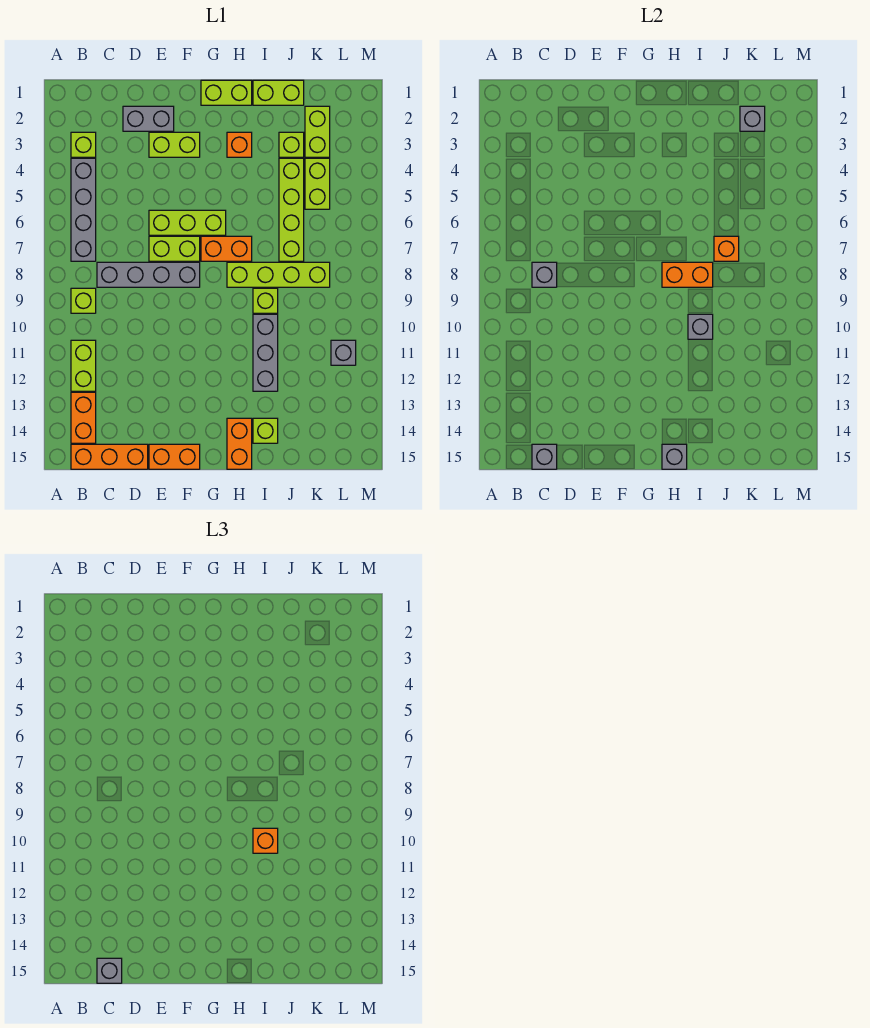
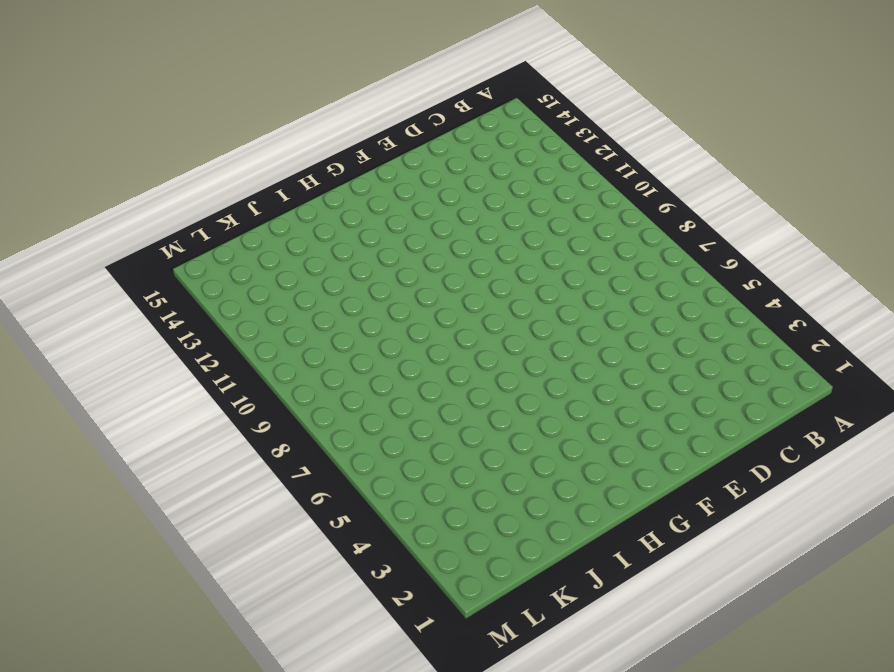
none -> lime 1x1 brick [71,132,96,157]
none -> grey 1x4 brick [71,158,96,261]
none -> lime 1x1 brick [71,288,96,313]
none -> lime 1x2 brick [71,340,96,391]

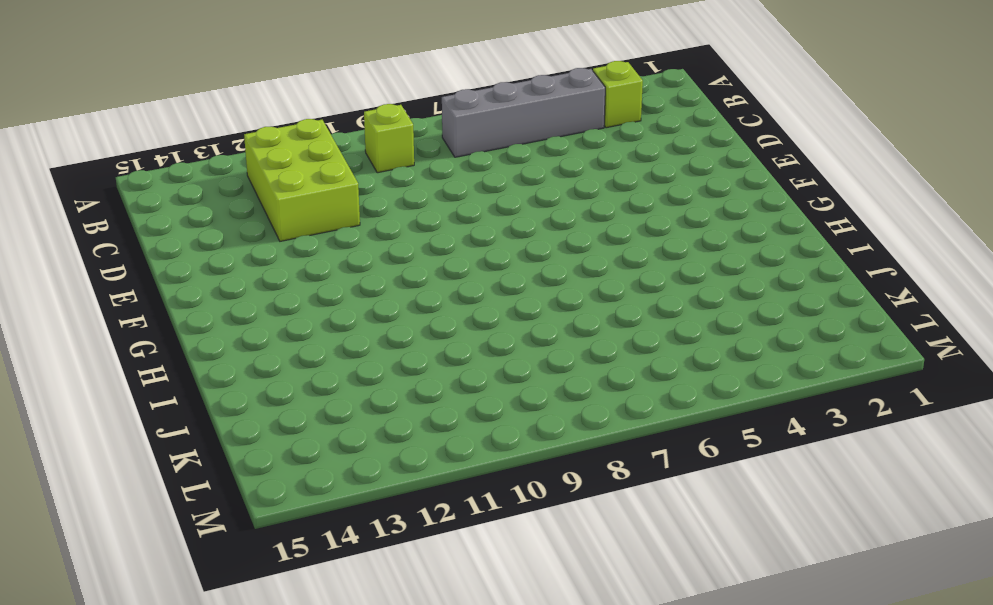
lime 2x3 brick [244,119,360,241] -> lime 1x2 brick [71,340,96,391]
none -> orange 1x2 brick [71,392,96,443]
none -> orange 1x3 brick [71,444,148,469]
none -> grey 1x4 brick [97,262,200,287]
none -> grey 1x2 brick [123,106,174,131]

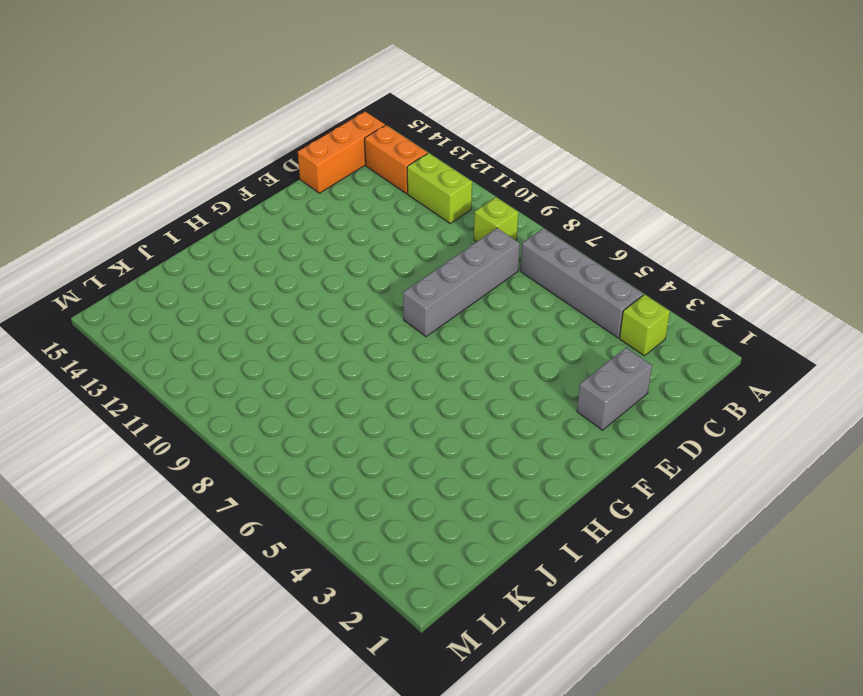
none -> lime 1x2 brick [149,132,200,157]
none -> lime 1x3 brick [149,210,226,235]
none -> lime 1x2 brick [149,236,200,261]
none -> orange 1x2 brick [149,444,200,469]

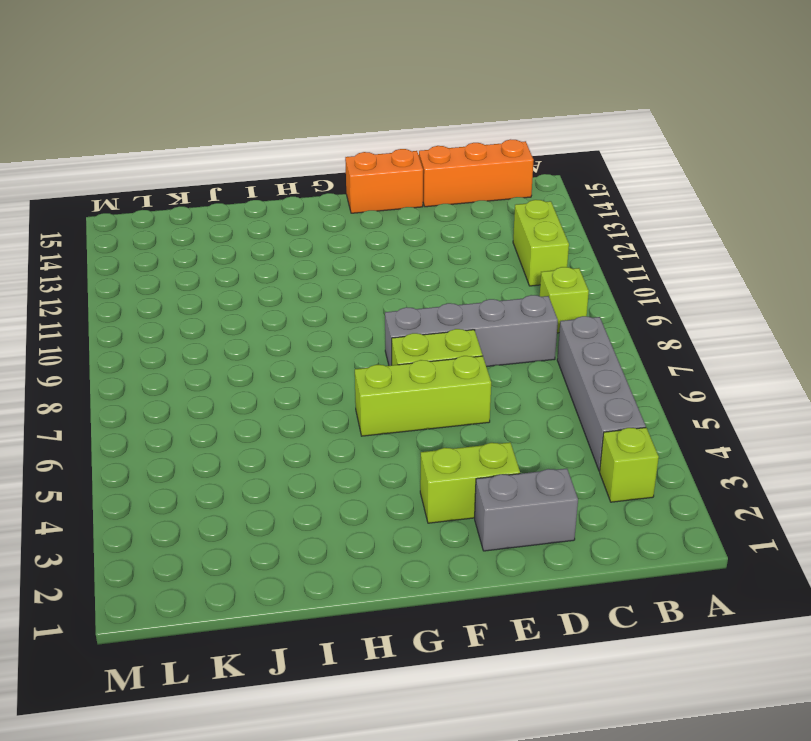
none -> orange 1x2 brick [71,392,96,443]
none -> lime 1x2 brick [201,80,252,105]
none -> orange 1x2 brick [201,236,252,261]
none -> orange 1x1 brick [227,132,252,157]

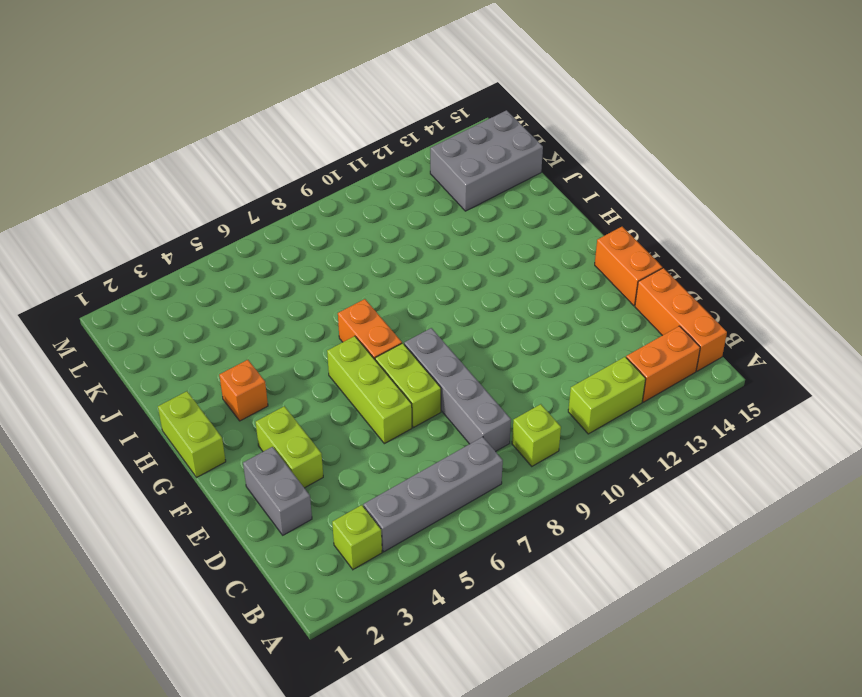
grey 2x3 brick [430,110,543,211] -> none
none -> lime 1x4 brick [227,262,330,287]
none -> orange 1x2 brick [227,418,252,469]
none -> lime 1x2 brick [253,80,304,105]
none -> lime 1x1 brick [253,288,278,313]

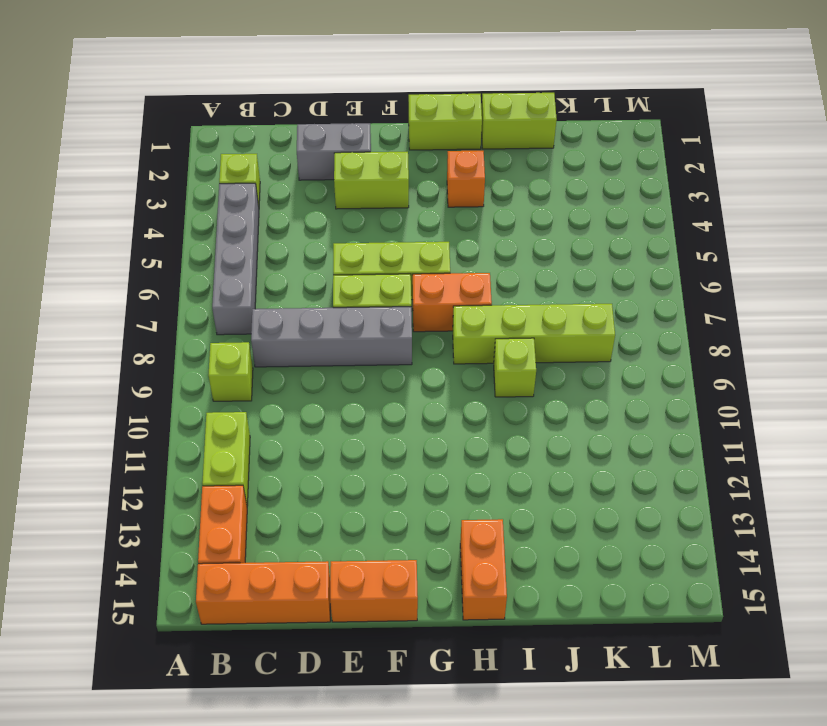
none -> grey 1x3 brick [253,314,278,391]
none -> lime 1x1 brick [253,418,278,443]
none -> lime 1x1 brick [279,132,304,157]
none -> lime 1x4 brick [279,158,304,261]

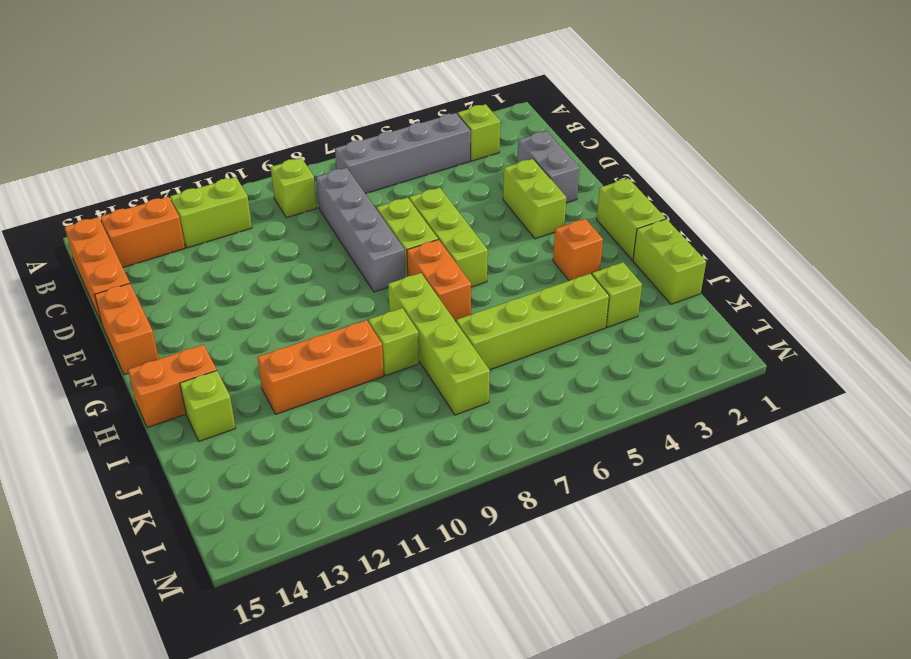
orange 1x3 brick [257,320,384,414] -> grey 1x3 brick [253,314,278,391]
none -> lime 1x2 brick [305,106,330,157]
none -> lime 1x2 brick [305,158,330,209]
none -> grey 1x1 brick [331,340,356,365]
none -> grey 1x1 brick [532,262,557,287]

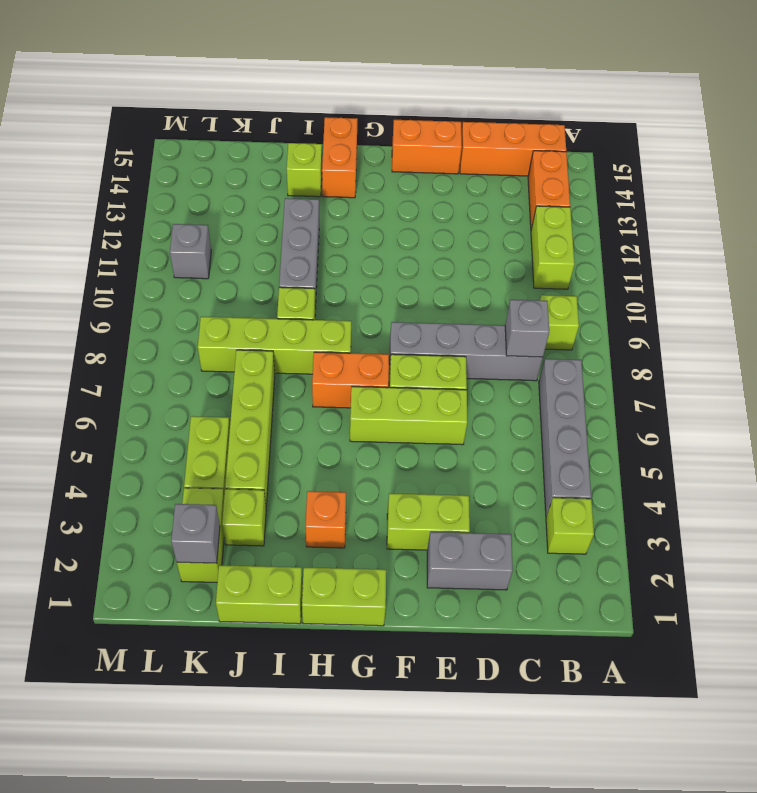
none -> grey 1x1 brick [532,444,557,469]
none -> orange 1x2 brick [662,262,713,287]
none -> grey 1x1 brick [662,444,687,469]
none -> grey 1x1 brick [688,314,713,339]

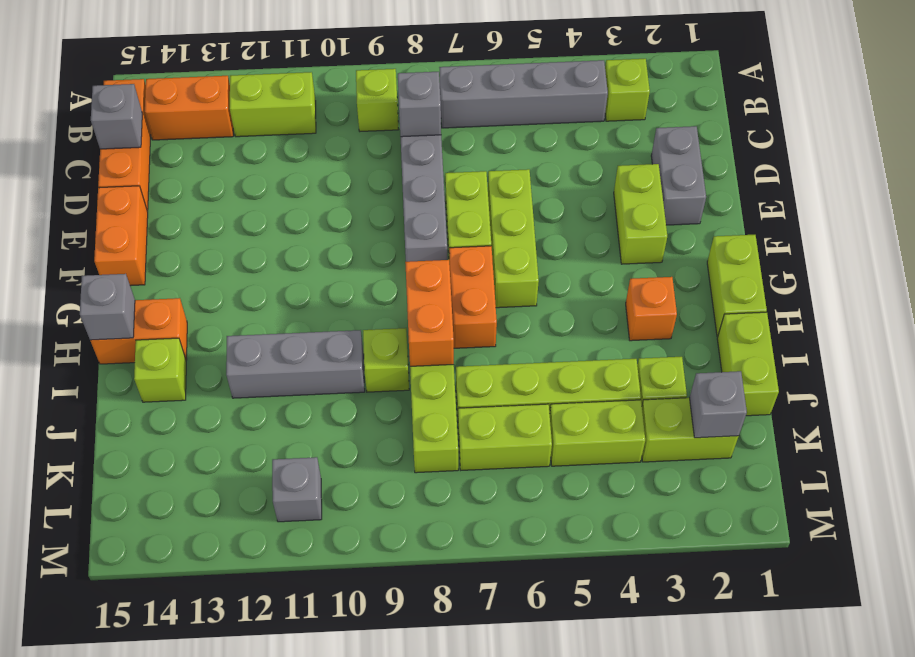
lime 1x2 brick [458,404,552,470] -> none
none -> grey 1x1 brick [688,314,713,339]
none -> orange 1x1 brick [714,236,739,261]
none -> grey 1x1 brick [97,958,122,983]
none -> orange 1x1 brick [253,828,278,853]

